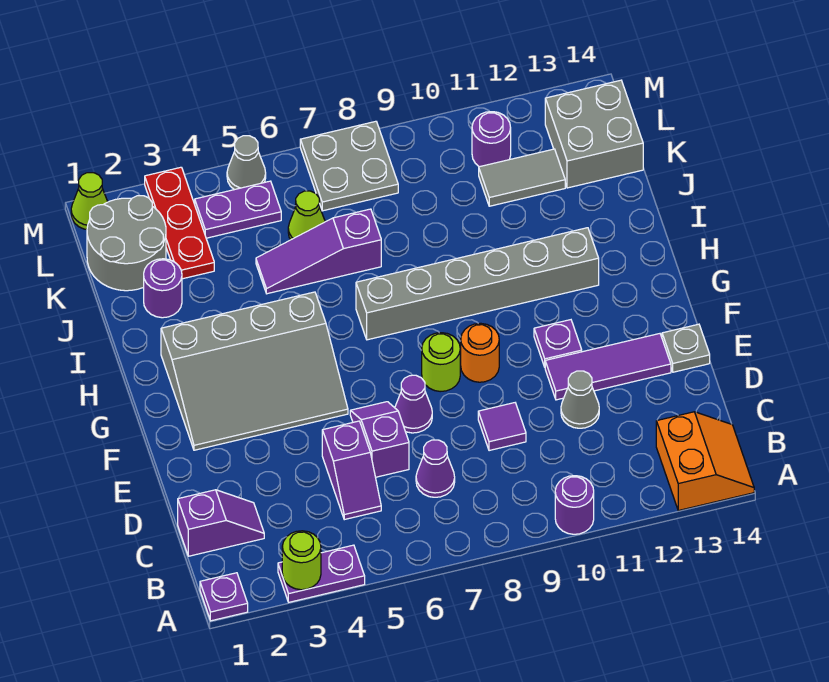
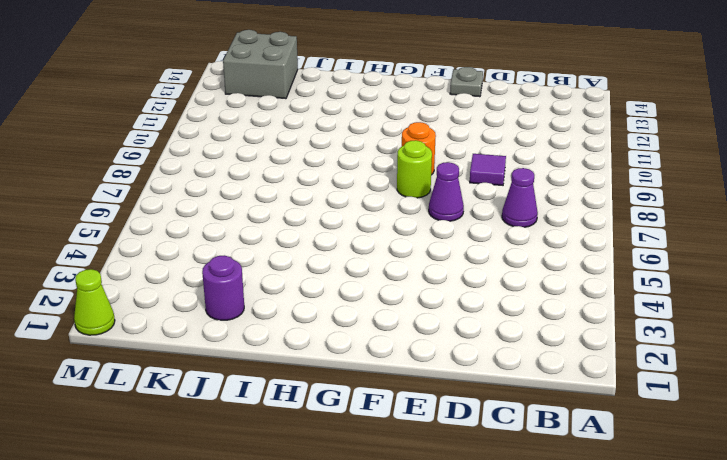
none -> purple 1x1 plate [200,573,248,621]
none -> purple 1x2 plate [278,545,365,602]
none -> purple 1x1 round brick [555,476,594,534]
none -> orange 2x2 slope [656,412,754,510]

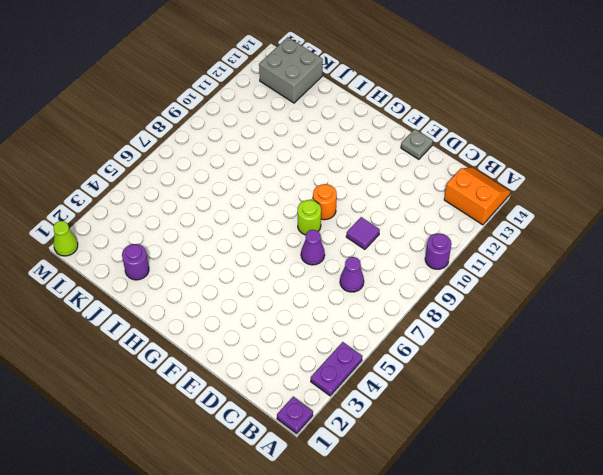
none -> purple 1x2 slope [178,490,264,556]
none -> purple 1x2 slope [322,421,381,520]
none -> purple 1x2 slope [350,402,409,477]
none -> grey 1x1 cone [561,371,599,428]

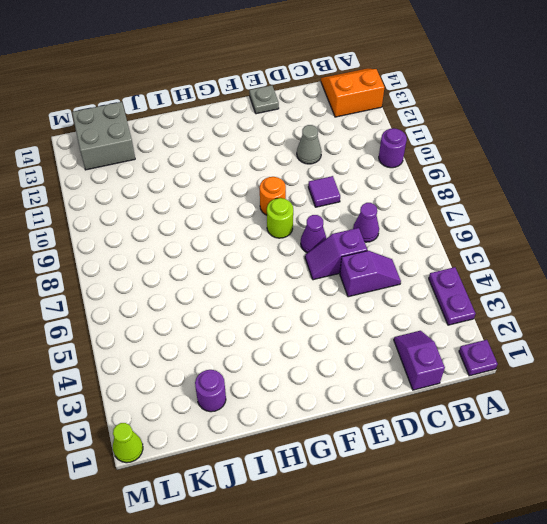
none -> purple 1x3 tile [545,334,671,400]
none -> grey 3x4 slope [161,292,348,450]
none -> purple 1x1 plate [534,320,582,367]
none -> grey 1x6 brick [356,228,599,340]

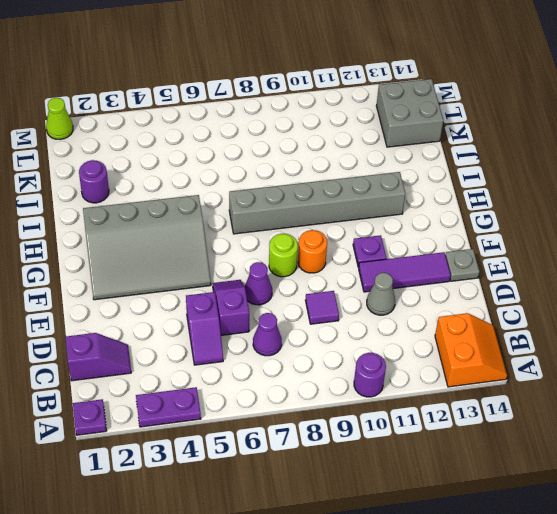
none -> purple 1x3 slope [256,209,381,294]
none -> grey 2x2 round brick [87,196,166,291]
none -> red 1x3 plate [145,167,214,279]
none -> lime 1x1 cone [288,191,325,240]

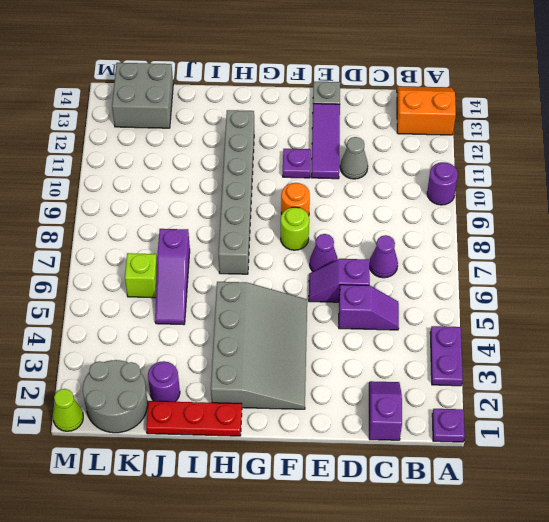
red 1x3 plate [146,401,242,436] -> red 1x3 plate moved to [145,167,214,279]
lime 1x1 brick [125,253,157,298] -> lime 1x1 cone [288,191,325,240]
none -> purple 1x1 tile [478,403,526,451]
none -> grey 1x2 tile [479,149,565,206]
none -> purple 1x2 plate [195,181,281,238]
none -> grey 2x2 plate [300,121,398,211]

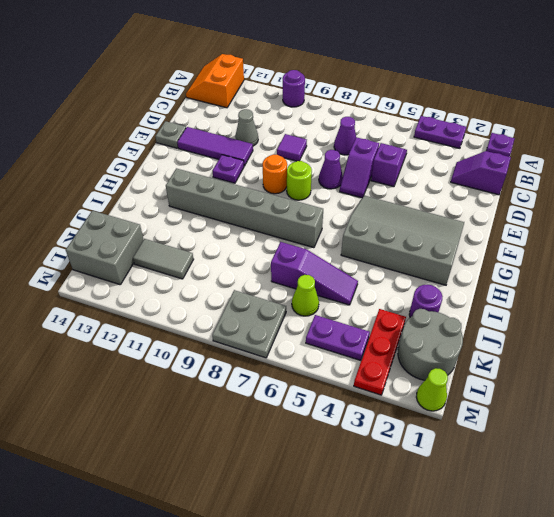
none -> purple 1x1 round brick [472,112,511,167]
none -> grey 1x1 cone [227,136,266,190]
none -> lime 1x1 round brick [282,531,321,590]

